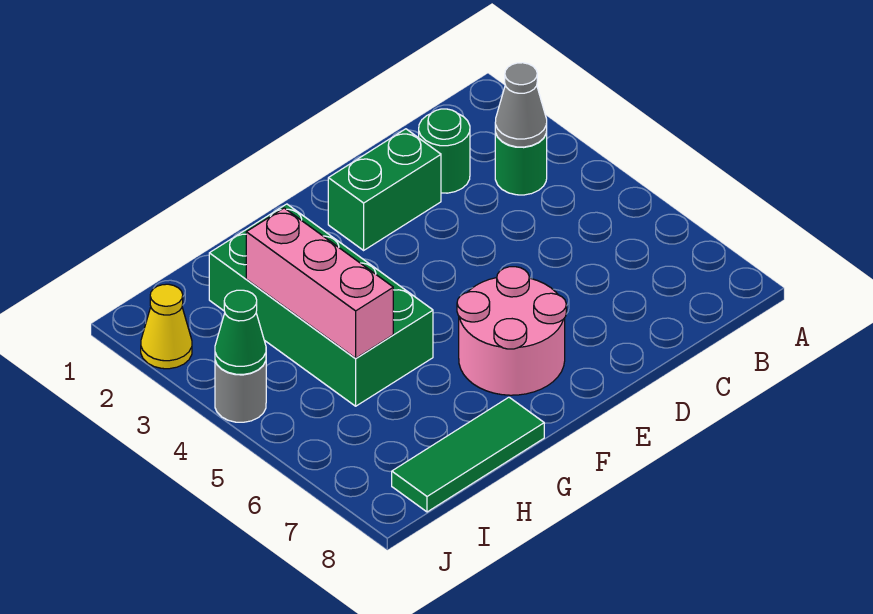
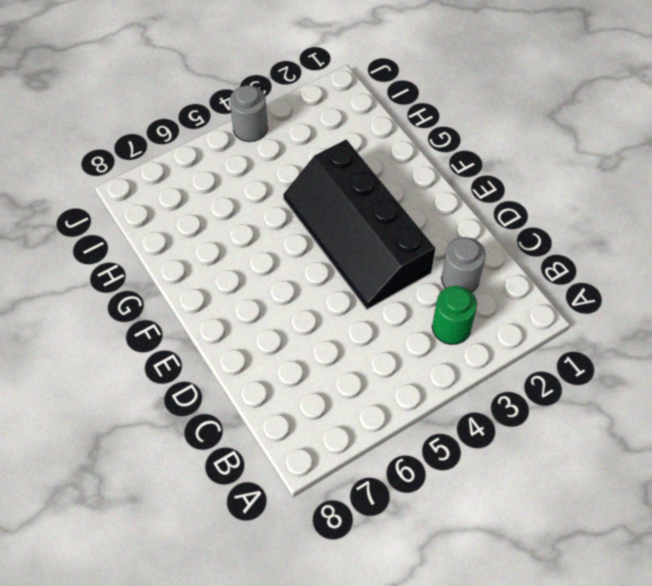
grey 1x1 round brick [441,237,486,292] -> green 1x1 round brick [419,109,470,193]
black 2x4 slope [283,139,435,309] -> green 2x4 brick [209,204,433,406]
none -> green 1x2 brick [328,129,441,250]
none -> pink 2x2 round brick [457,267,566,395]

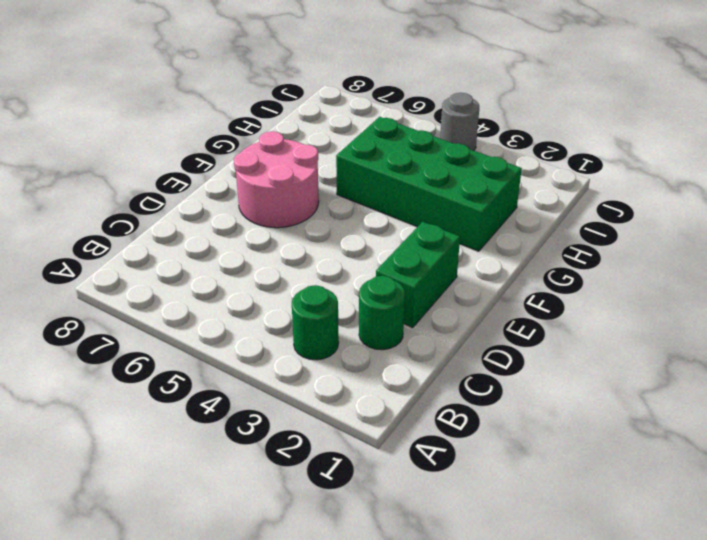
none -> green 1x3 tile [392,397,544,512]
none -> yellow 1x1 cone [141,284,192,369]

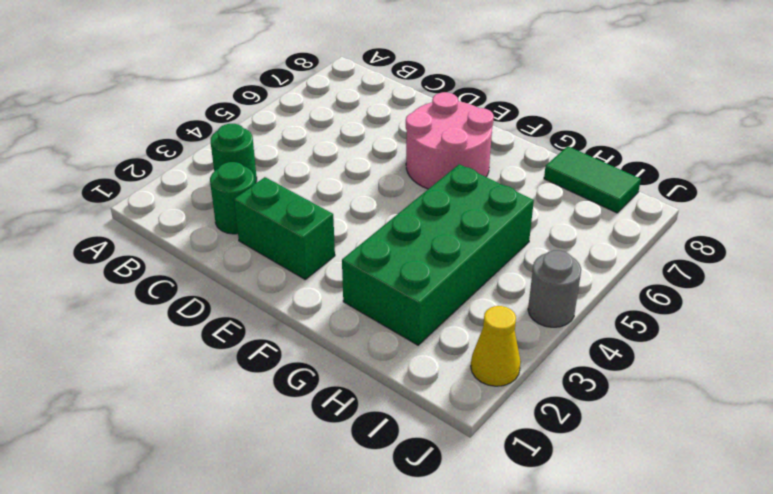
green 1x2 tile [544,146,641,213] -> green 1x3 tile [392,397,544,512]
none -> grey 1x1 cone [495,63,547,147]
none -> pink 1x3 brick [246,208,393,358]

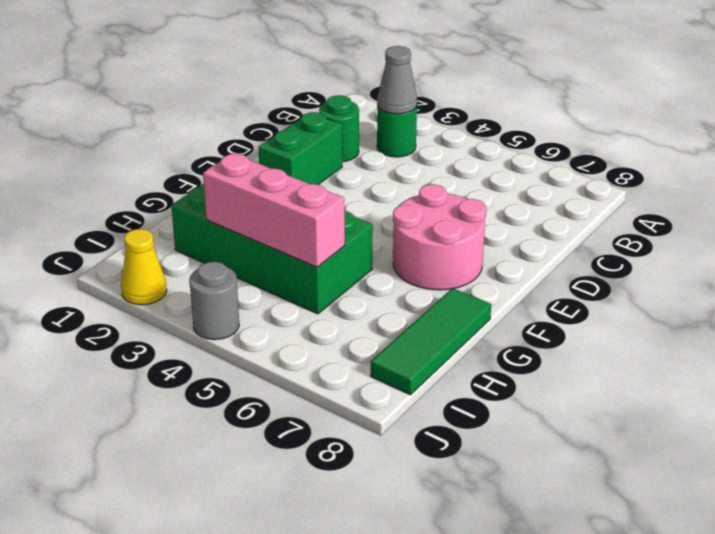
none -> green 1x1 cone [215,290,266,374]

